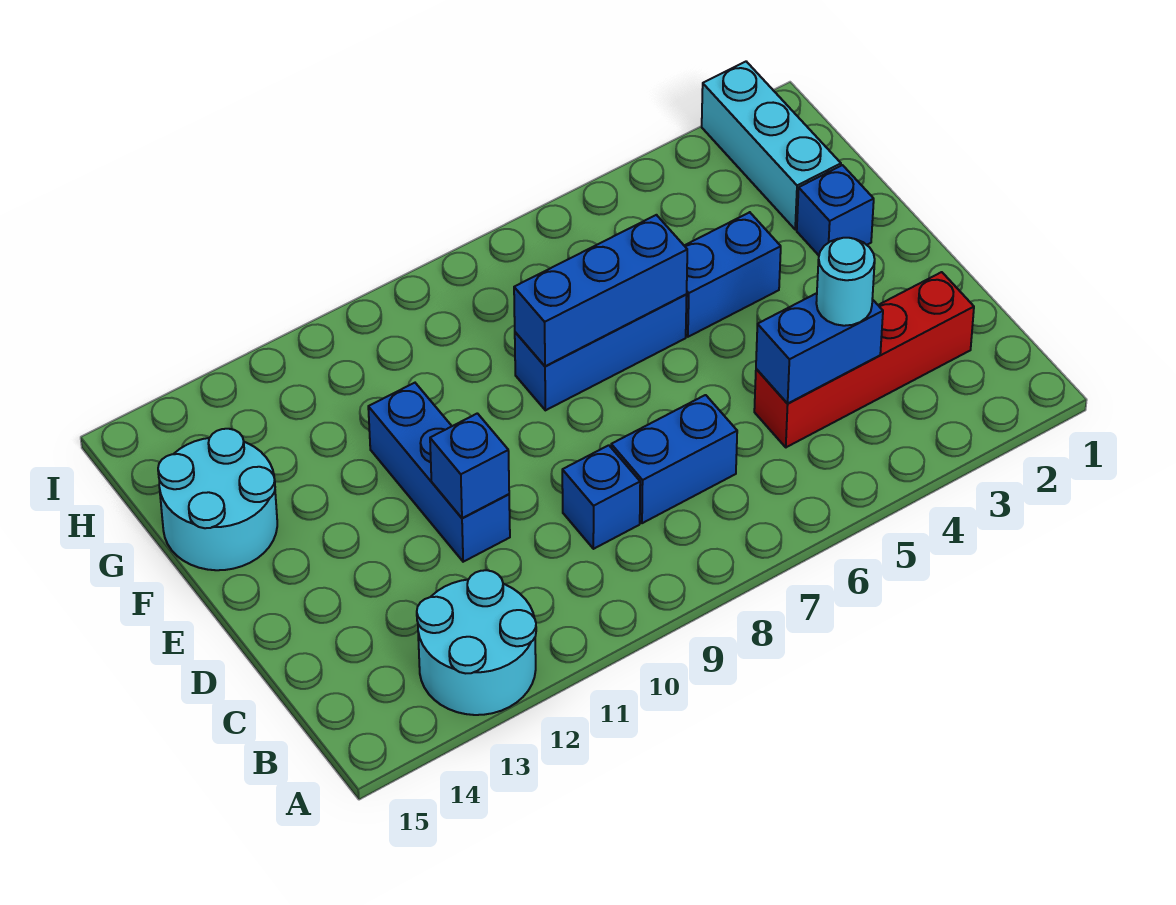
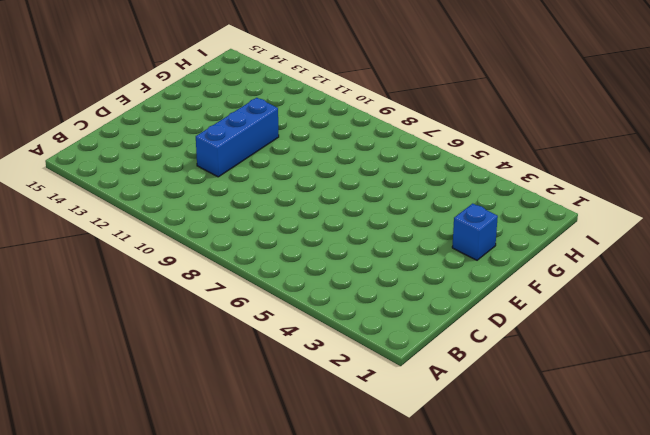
none -> cyan 2x2 round brick [417,570,536,715]
none -> red 1x4 brick [754,272,974,447]
none -> blue 1x2 brick [611,395,737,523]

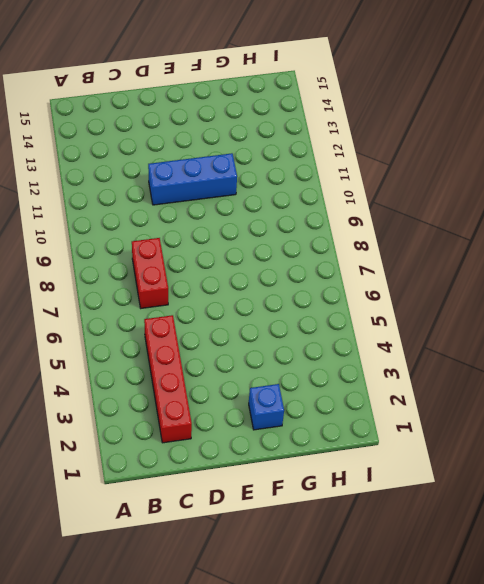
red 1x2 brick [132,238,168,308] -> blue 1x2 brick [611,395,737,523]
none -> cyan 2x2 round brick [417,570,536,715]
none -> blue 1x1 brick [562,445,640,549]
none -> blue 1x2 brick [684,212,781,337]

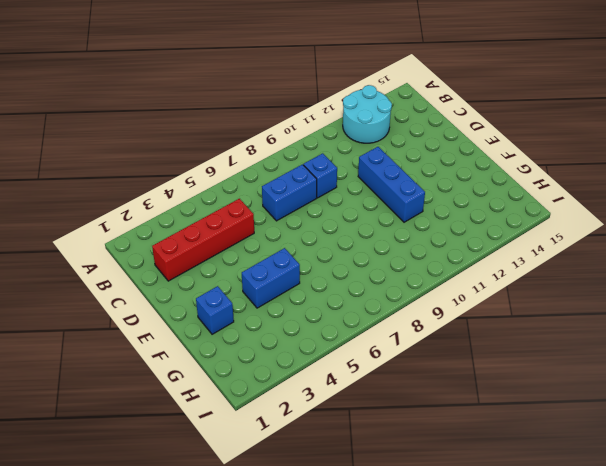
none -> blue 1x3 brick [515,295,687,410]
none -> cyan 2x2 round brick [158,429,277,570]
none -> cyan 1x3 brick [702,62,841,229]

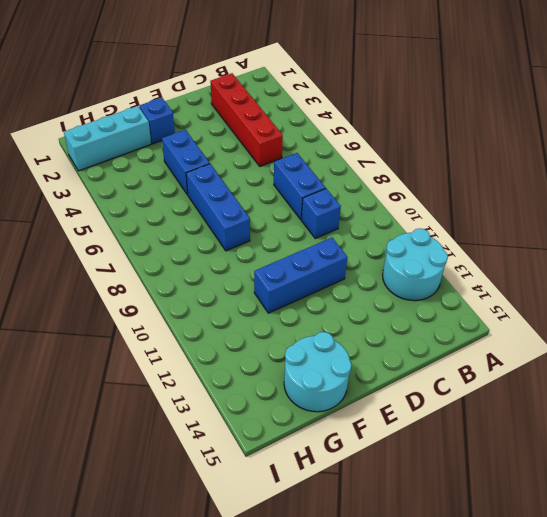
none -> blue 1x2 brick [756,293,883,404]
none -> blue 1x1 brick [430,413,509,518]
none -> blue 1x3 brick [514,215,687,366]

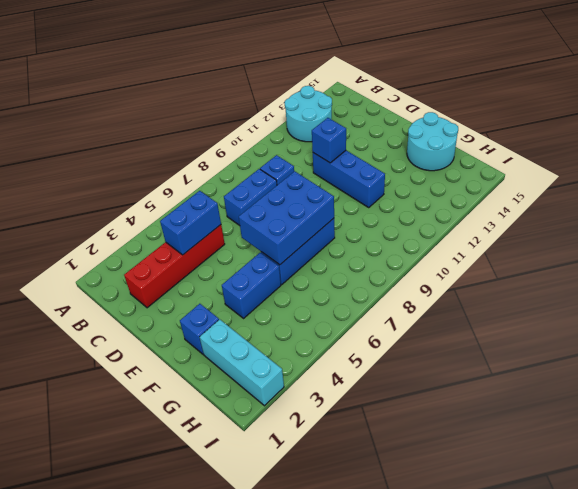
blue 2x3 brick [239,171,334,265] -> blue 1x3 brick [514,215,687,366]
none -> cyan 1x1 round brick [816,238,875,326]

